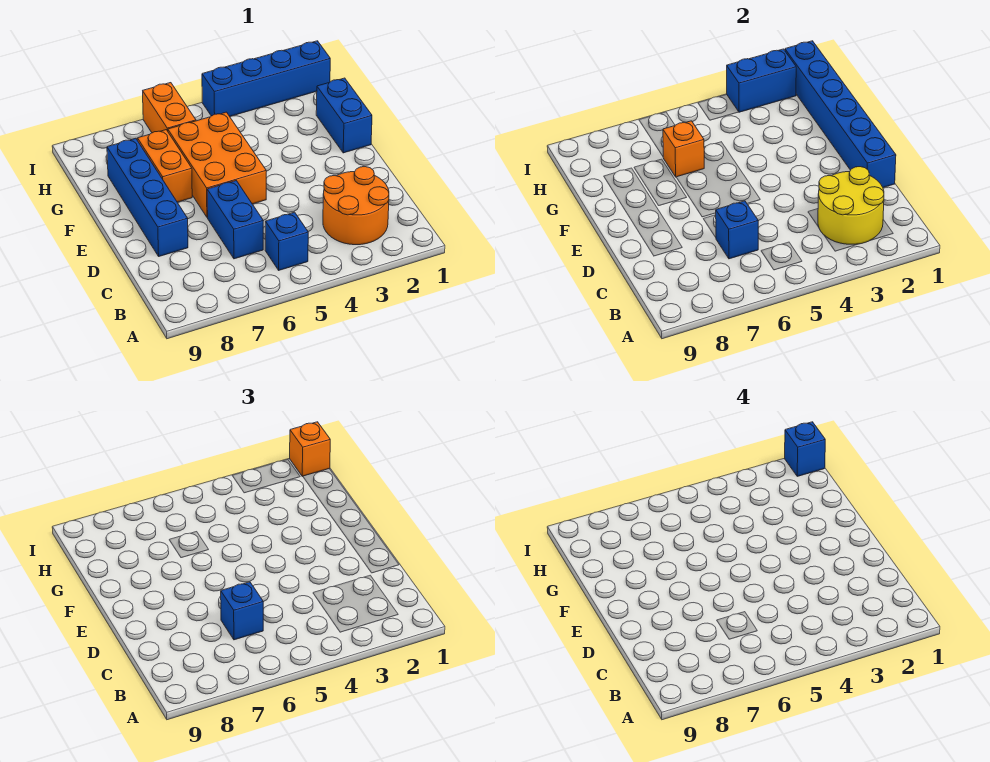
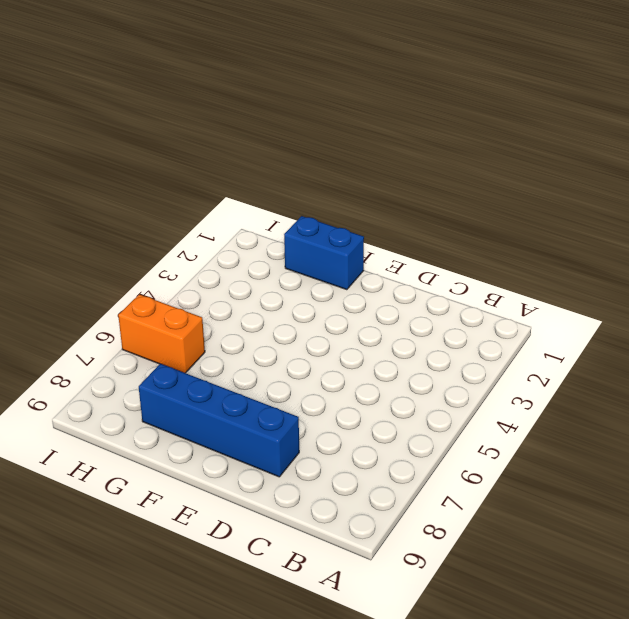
none -> orange 2x2 round brick [323,167,389,245]
none -> blue 1x1 brick [265,212,308,270]
none -> blue 1x2 brick [207,181,263,259]

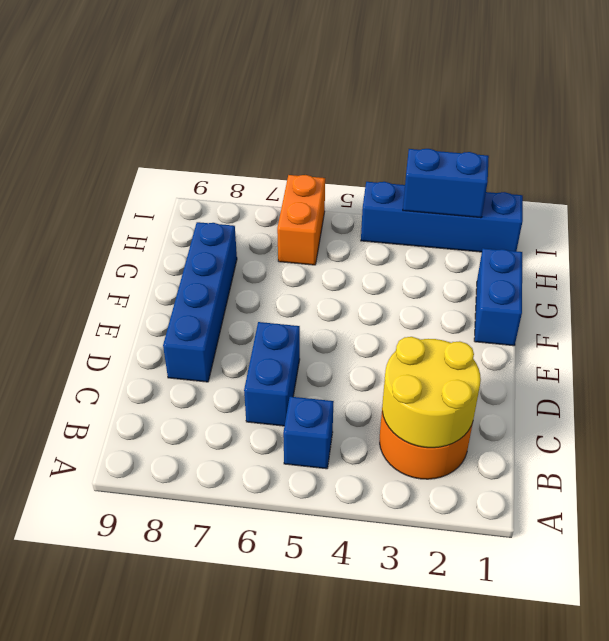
none -> orange 2x3 brick [168,112,266,217]
none -> orange 1x2 brick [138,130,192,202]
none -> blue 1x1 brick [716,201,758,259]

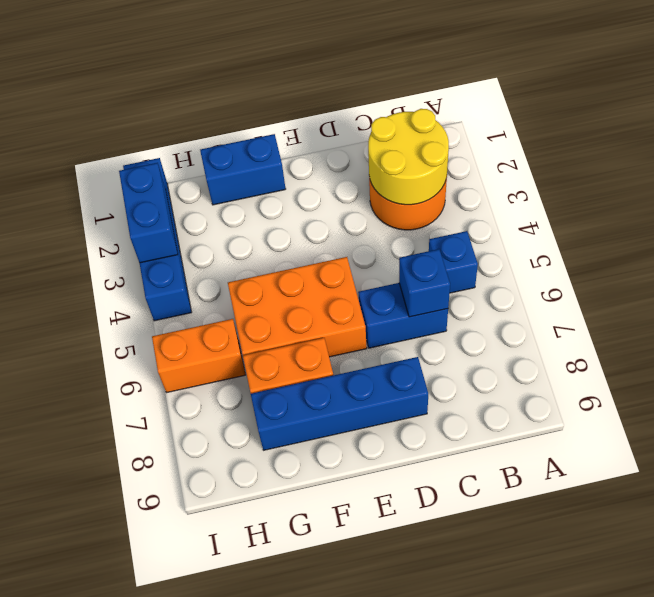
none -> blue 1x6 brick [785,41,896,188]
none -> orange 1x1 brick [663,121,704,177]
none -> blue 1x1 brick [221,582,263,640]

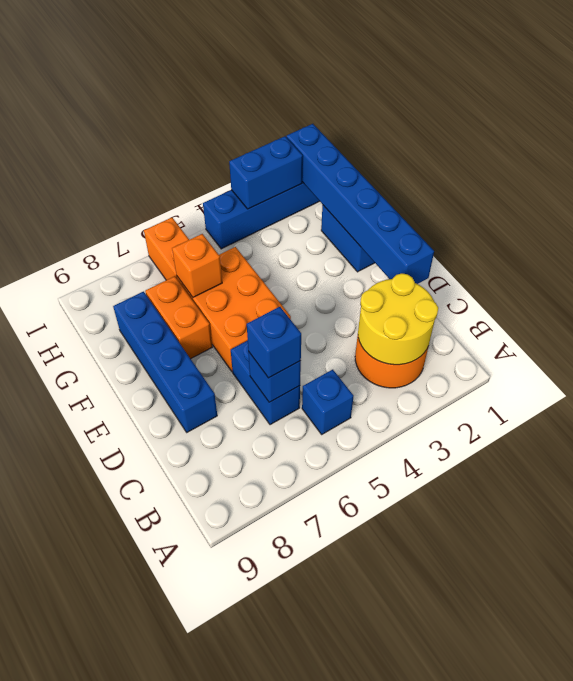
none -> orange 1x1 brick [290,422,330,476]
none -> blue 1x1 brick [785,422,825,476]

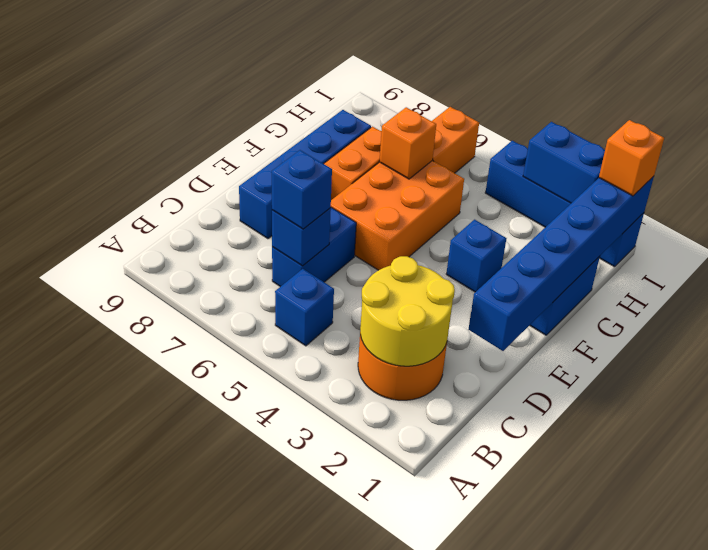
blue 1x1 brick [446,220,506,292] -> blue 1x1 brick moved to [785,422,825,476]

